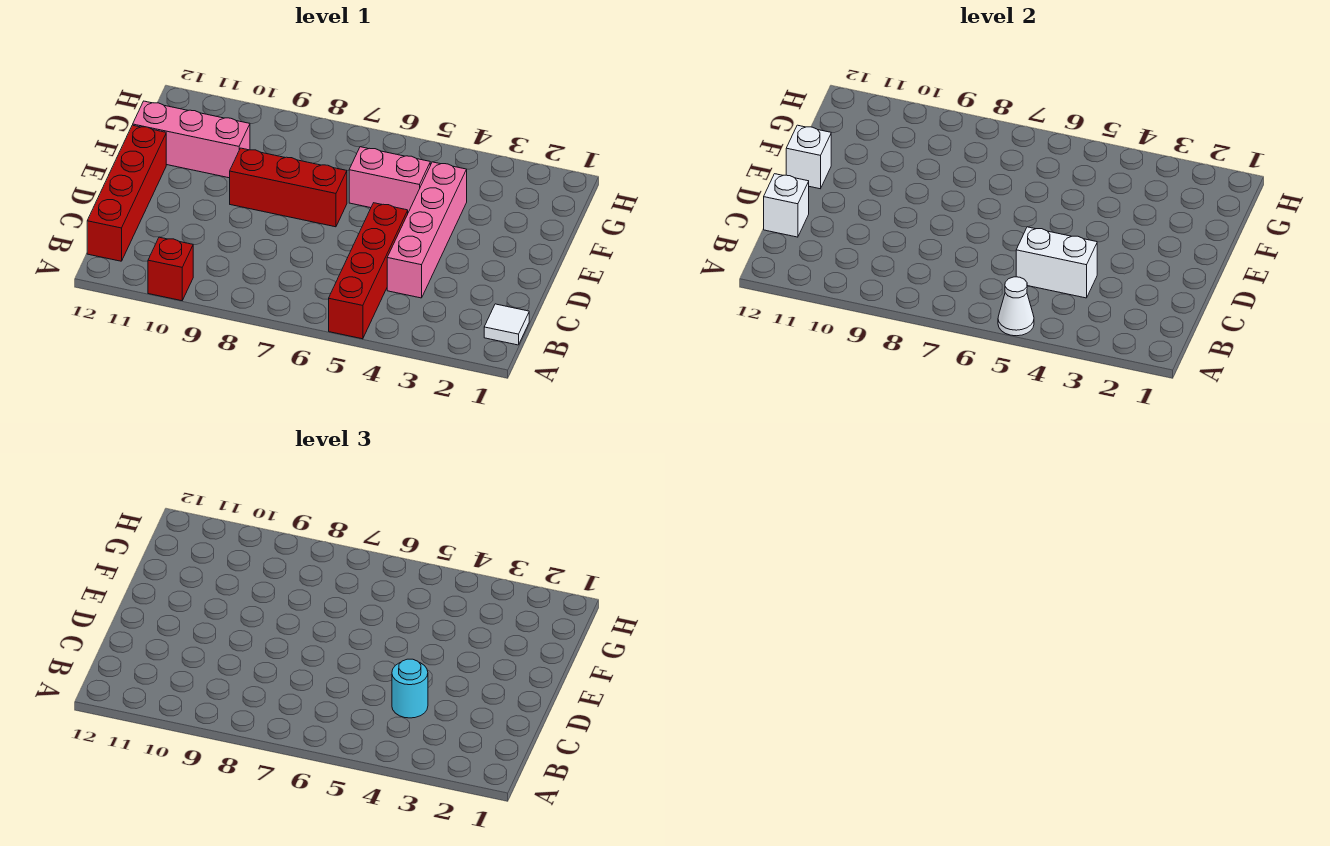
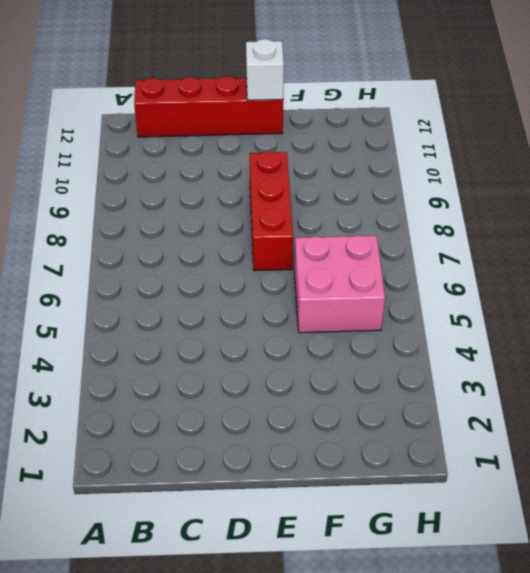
pink 2x2 brick [294,235,385,333] -> pink 1x2 brick [349,147,430,212]
none -> red 1x4 brick [329,203,408,339]
none -> red 1x1 brick [148,237,193,301]
none -> white 1x1 tile [484,304,529,345]

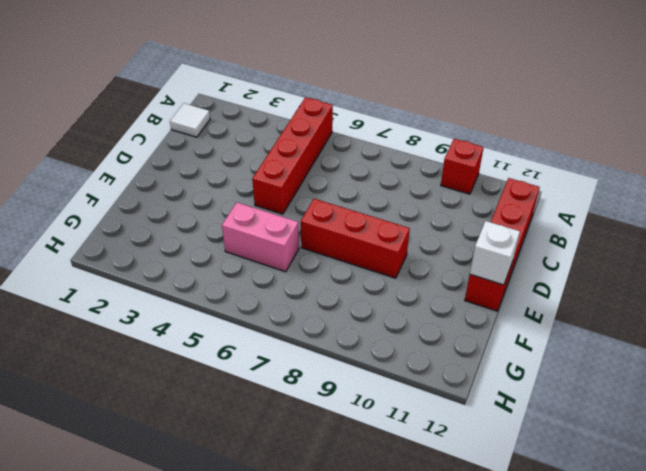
none -> pink 1x4 brick [387,162,467,298]
none -> pink 1x3 brick [133,101,250,178]
none -> white 1x1 cone [998,277,1034,336]

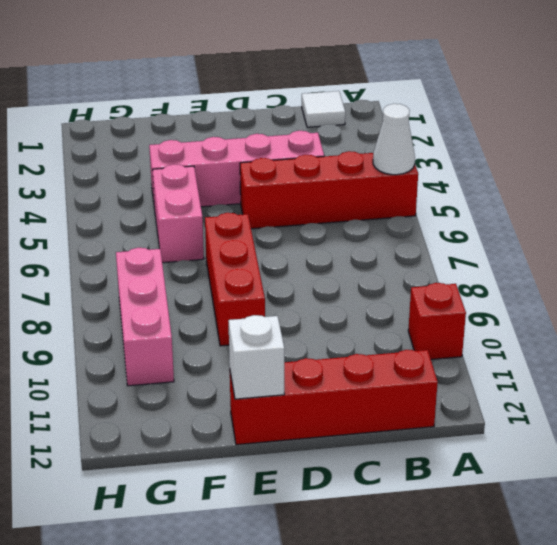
pink 1x3 brick [116,248,174,386] -> pink 1x3 brick moved to [133,101,250,178]
none -> white 1x2 brick [1016,227,1097,298]
none -> white 1x1 brick [764,174,809,237]
none -> cyan 1x1 round brick [392,659,428,718]

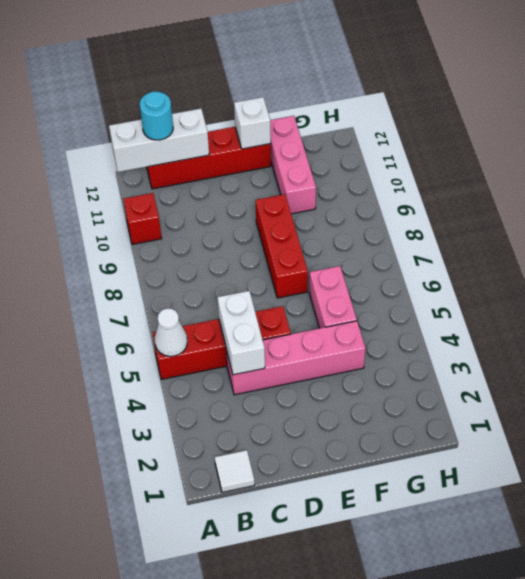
white 1x3 brick [109,109,209,172] -> white 1x1 brick [764,174,809,237]
cyan 1x1 round brick [140,92,173,140] -> cyan 1x1 round brick moved to [392,659,428,718]

